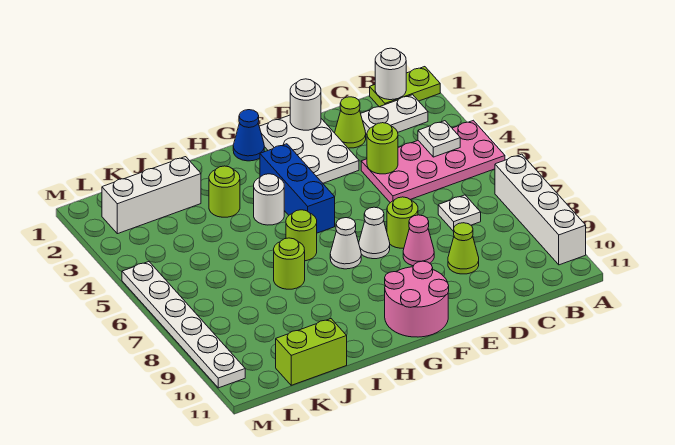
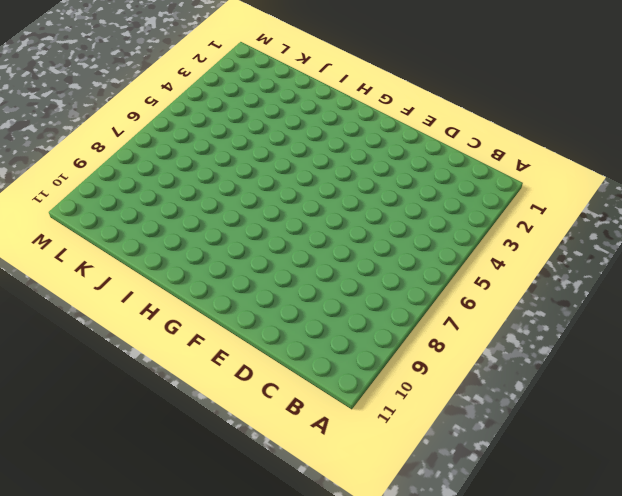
none -> lime 1x2 plate [370,67,440,107]
none -> pink 2x4 plate [361,120,505,203]
none -> white 1x4 brick [495,154,586,265]

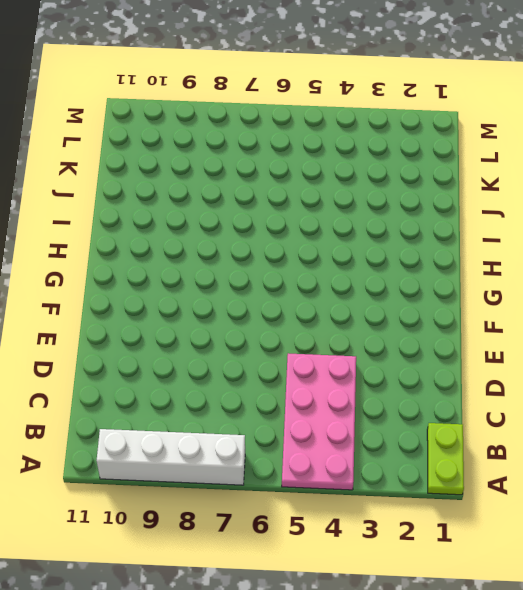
none -> white 1x2 plate [361,95,428,135]
none -> white 1x1 plate [438,195,481,231]
none -> lime 1x1 cone [335,97,366,148]

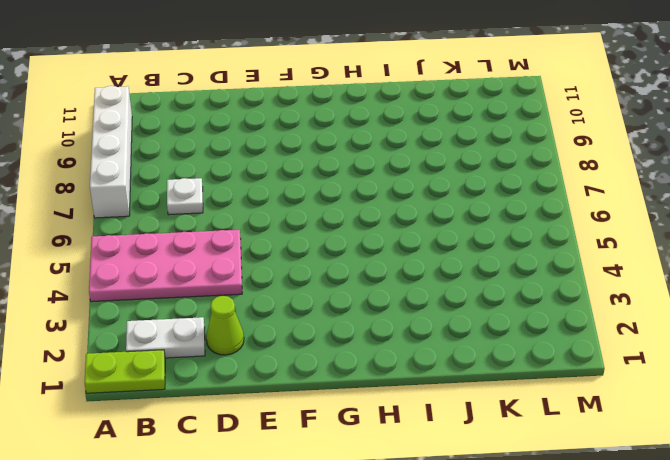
none -> lime 1x1 cone [448,223,479,274]
none -> white 2x3 plate [259,115,359,183]
none -> lime 1x1 round brick [387,197,418,248]

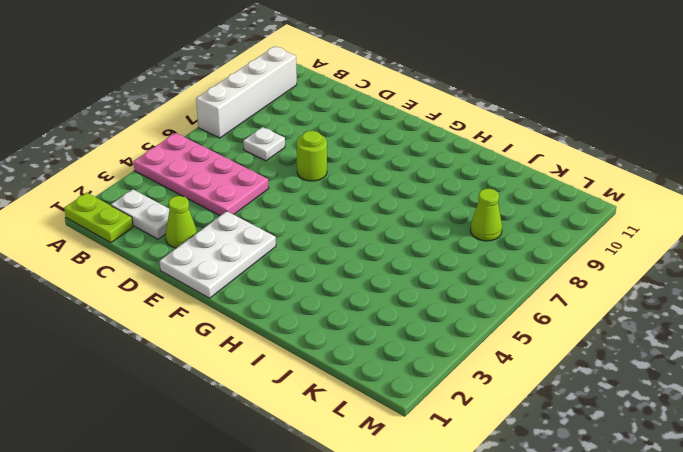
lime 1x1 cone [470,189,502,241] -> lime 1x1 cone moved to [448,223,479,274]
none -> pink 1x1 cone [403,215,434,266]
none -> white 1x1 cone [359,207,390,259]
none -> pink 2x2 round brick [385,261,449,337]

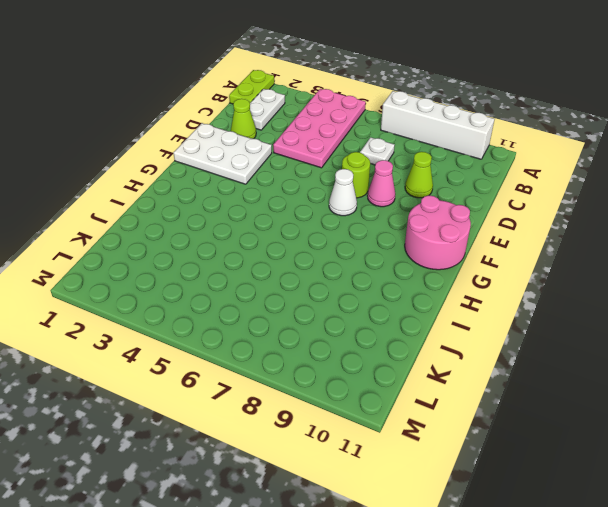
none -> blue 1x1 cone [233,110,264,161]
none -> blue 1x3 brick [260,144,335,233]
none -> white 1x1 cone [330,218,361,269]

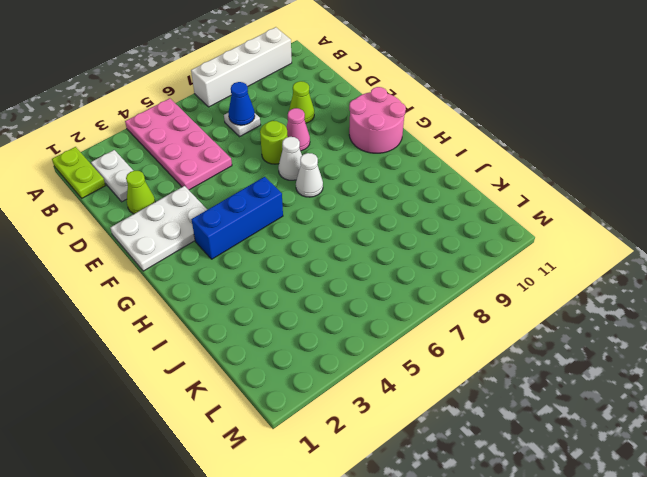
blue 1x1 cone [228,82,255,125] -> blue 1x1 cone moved to [233,110,264,161]
none -> white 1x1 round brick [254,174,284,225]
none -> lime 1x1 round brick [286,210,317,261]
none -> lime 1x1 round brick [209,166,240,217]

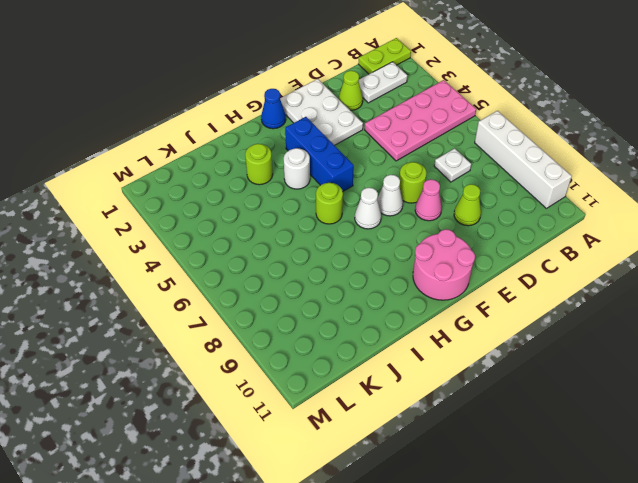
none -> lime 1x1 round brick [274,238,305,289]
none -> white 1x3 brick [102,157,201,234]
none -> lime 1x2 brick [276,319,347,385]

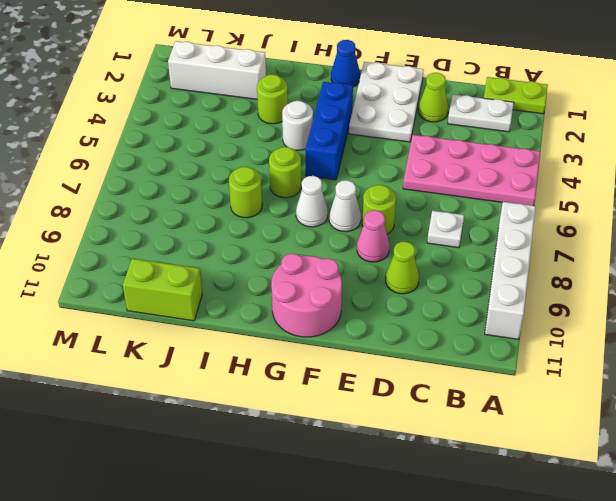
none -> white 1x6 plate [122,262,245,388]
none -> white 1x1 round brick [375,48,406,100]
none -> white 1x1 plate [418,121,460,157]

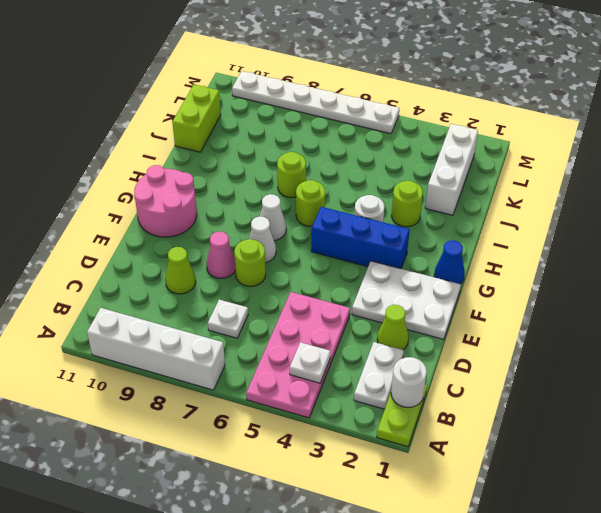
none -> lime 1x1 round brick [367,123,398,174]
none -> white 1x1 round brick [290,79,321,130]

